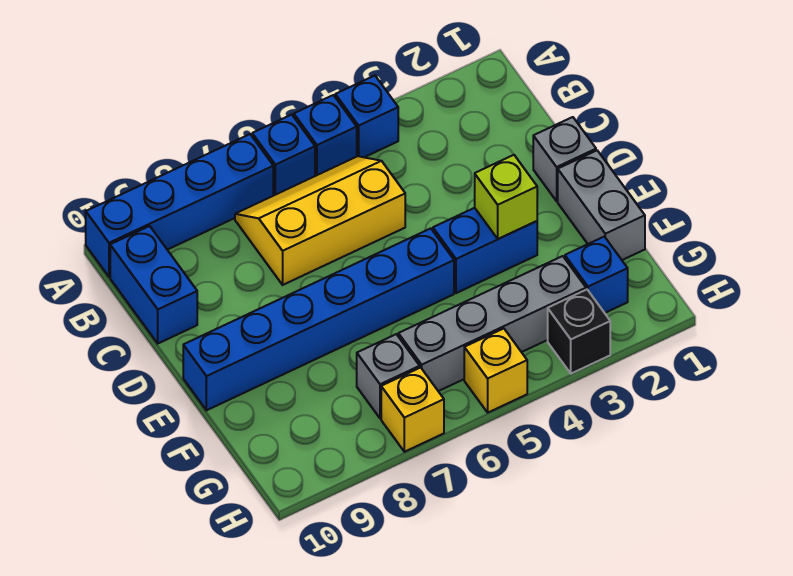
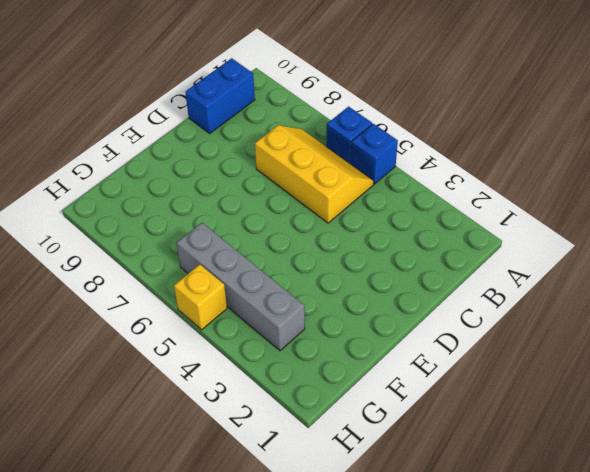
none -> blue 1x1 brick [335,76,398,157]
none -> blue 1x4 brick [86,134,273,277]
none -> grey 1x1 brick [533,117,596,201]

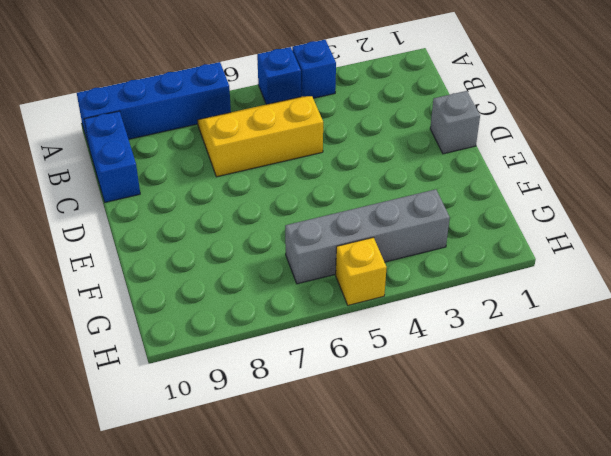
none -> blue 1x1 brick [252,115,315,196]
none -> grey 1x2 brick [558,151,645,260]
none -> blue 1x2 brick [433,208,537,293]

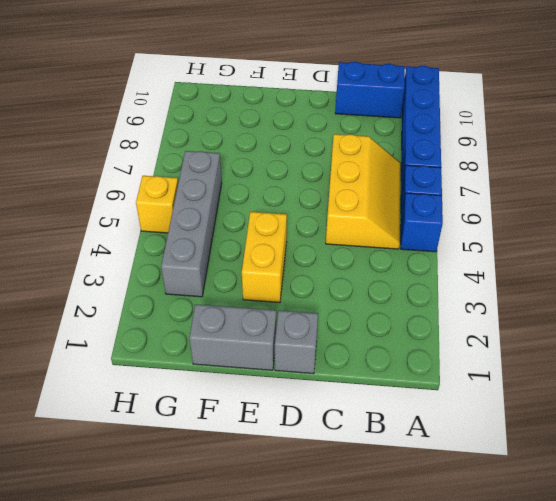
yellow 1x2 brick [242,212,287,303] -> blue 1x2 brick [433,208,537,293]
none -> blue 1x1 brick [335,76,398,157]
none -> blue 1x6 brick [183,228,454,410]
none -> blue 1x1 brick [565,237,628,313]

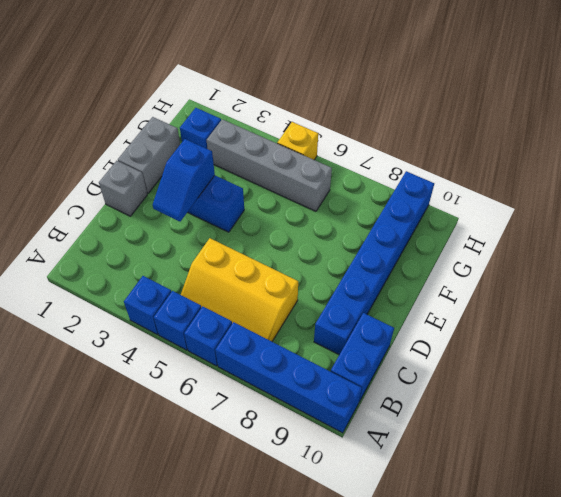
blue 1x6 brick [314,171,434,355] -> blue 1x6 brick turned to [183,228,454,410]
blue 1x2 slope [153,139,215,221] -> lime 1x1 brick [475,155,537,239]
none -> grey 1x1 brick [357,334,420,418]
none -> black 1x1 brick [548,290,610,374]
none -> yellow 1x1 brick [381,368,444,452]

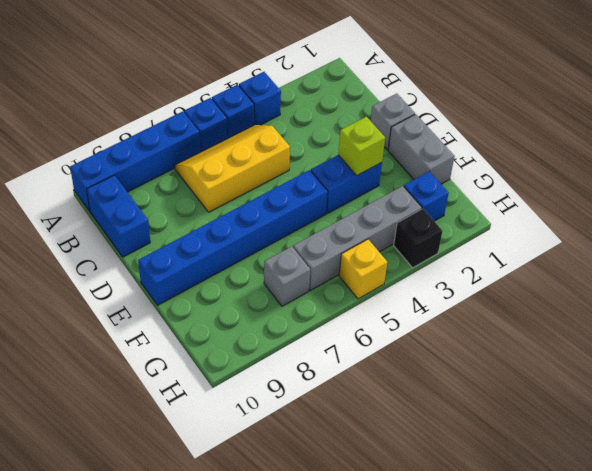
none -> yellow 1x1 brick [381,368,444,452]

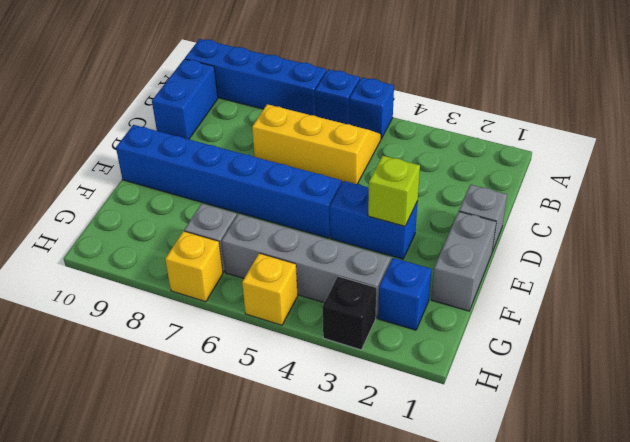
none -> blue 1x1 brick [335,76,398,157]

